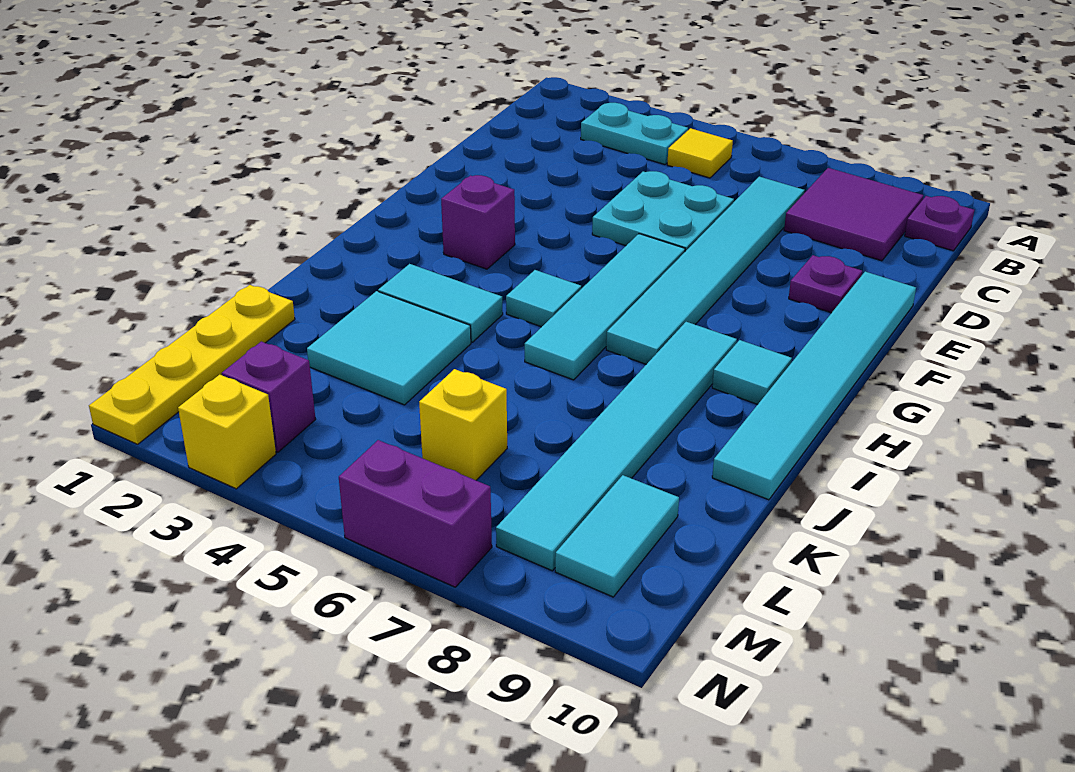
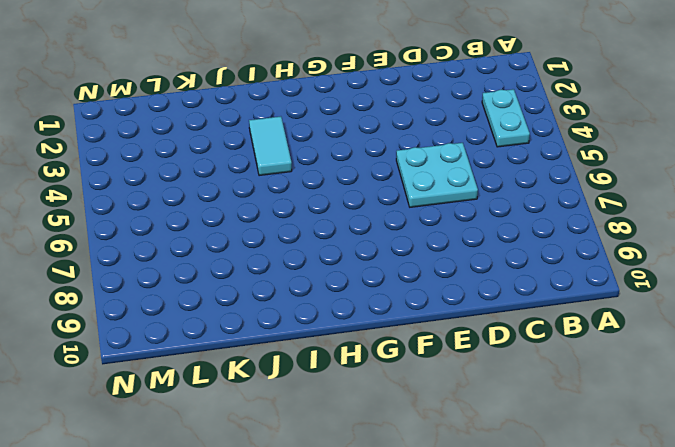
none -> yellow 1x1 tile [667,128,733,178]
none -> purple 2x2 tile [784,168,923,261]
none -> purple 1x1 plate [905,196,974,251]

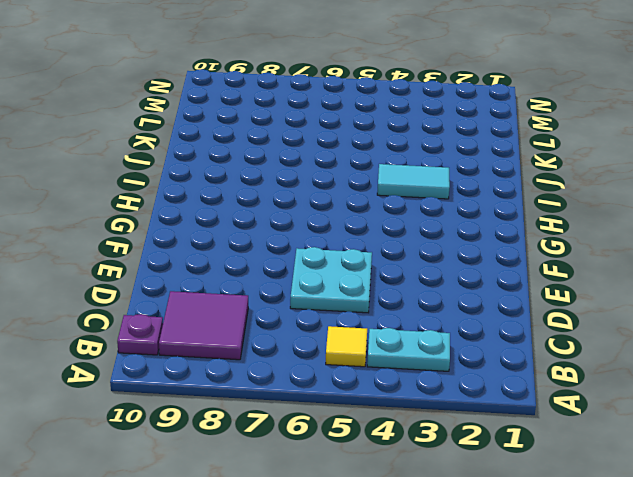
none -> cyan 1x6 tile [606,176,805,364]
none -> purple 1x1 plate [789,255,862,313]
none -> cyan 1x6 tile [712,272,916,500]

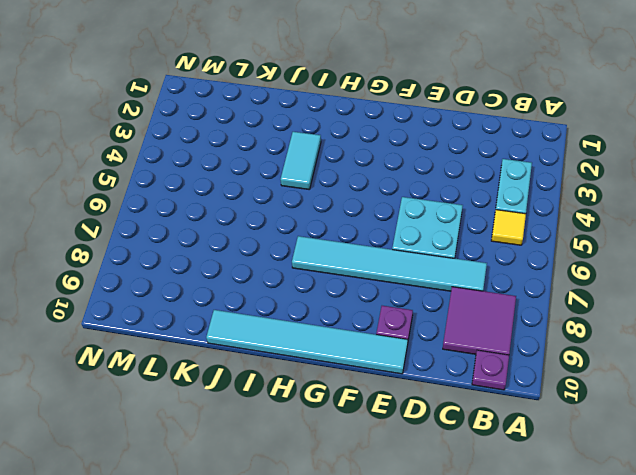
none -> cyan 1x4 tile [525,234,685,380]
none -> purple 1x1 brick [441,175,515,269]
none -> cyan 1x1 tile [506,270,581,327]

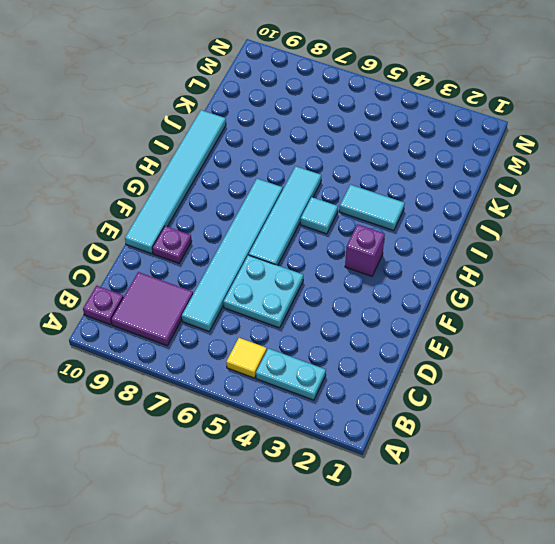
none -> cyan 1x6 tile [496,322,737,571]
none -> cyan 1x1 tile [712,340,792,404]
none -> cyan 2x2 tile [307,291,471,405]

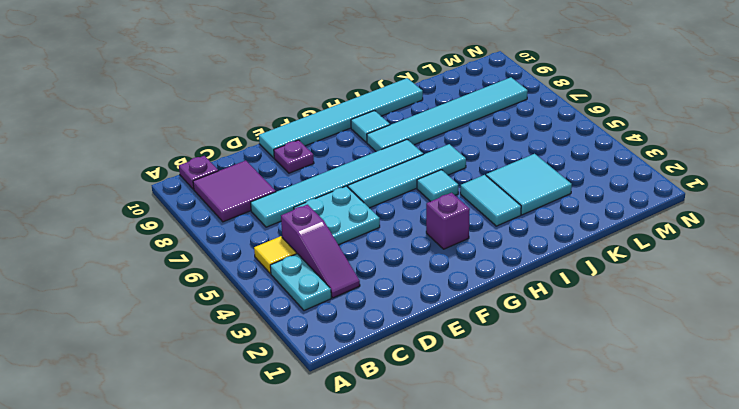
purple 1x3 slope [281,205,360,298] -> none
none -> yellow 1x4 plate [89,285,295,444]
none -> yellow 1x1 brick [419,369,507,480]
none -> cyan 1x2 tile [555,475,679,597]

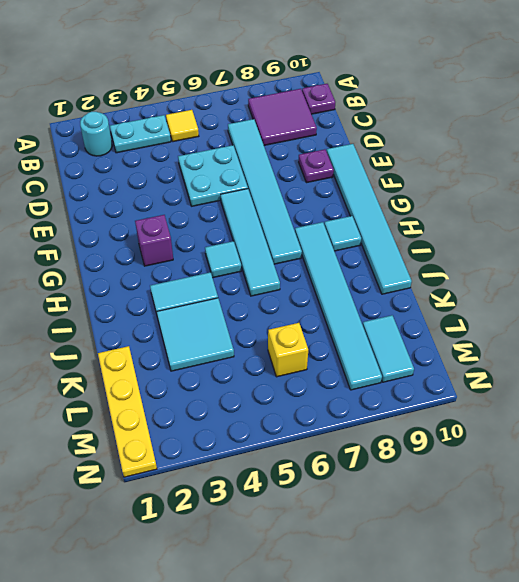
cyan 1x1 round brick [80,112,112,156] -> none
none -> purple 1x1 brick [222,342,316,452]
none -> yellow 1x1 brick [178,375,276,489]
none -> purple 1x2 brick [339,440,492,587]

